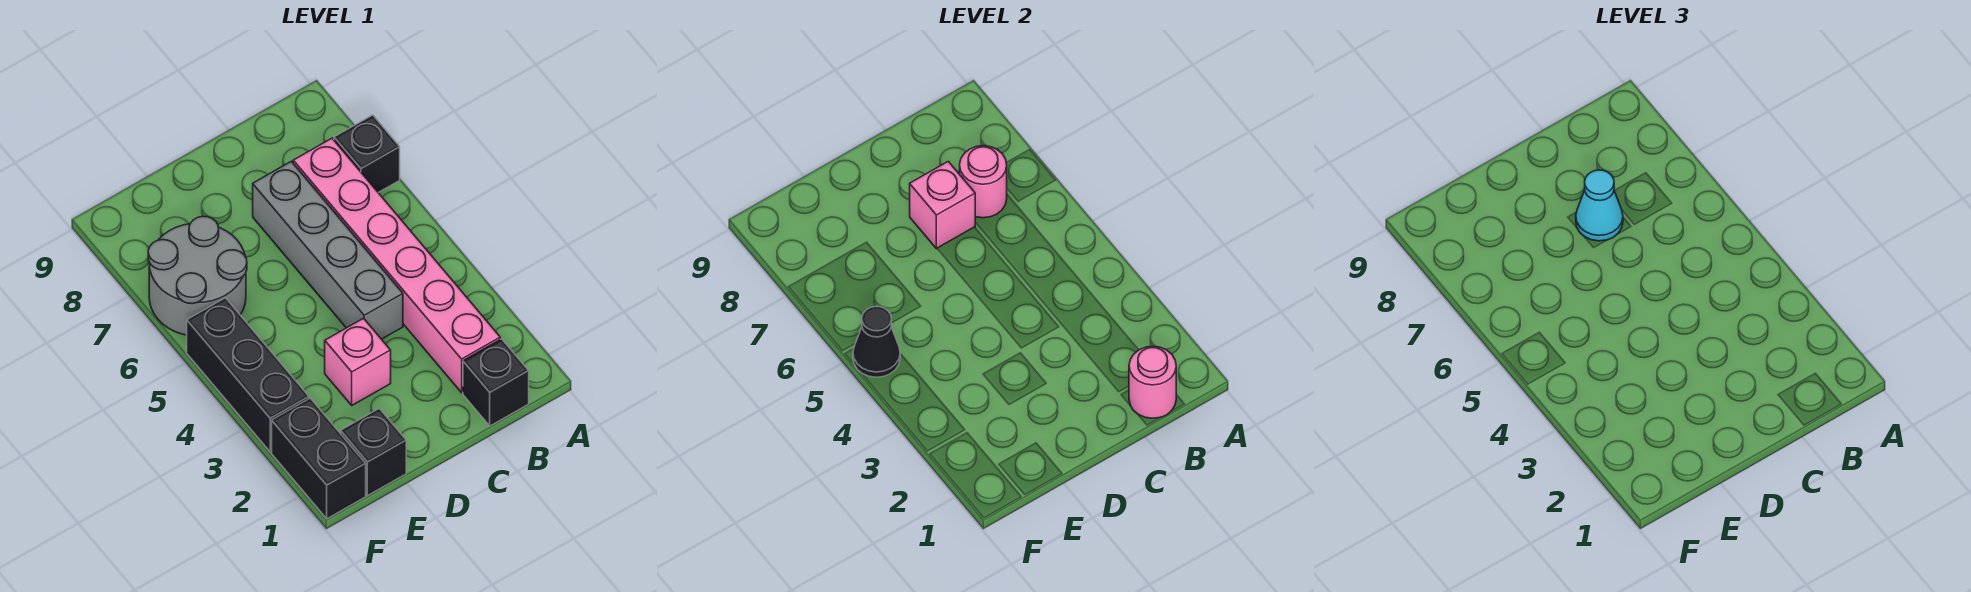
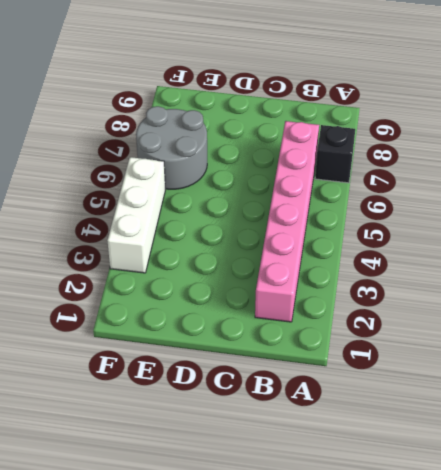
white 1x3 brick [107,157,165,273] -> black 1x3 brick [187,298,309,452]
none -> black 1x1 brick [463,339,529,426]
none -> grey 1x4 brick [253,162,403,339]
none -> pink 1x1 brick [325,318,391,405]

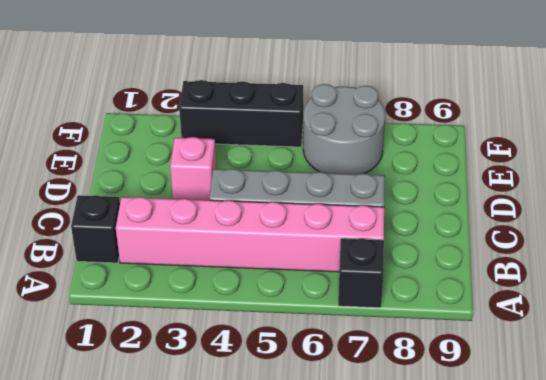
none -> black 1x1 brick [341,408,406,496]
none -> black 1x2 brick [272,398,366,519]
none -> pink 1x1 round brick [1129,346,1176,418]

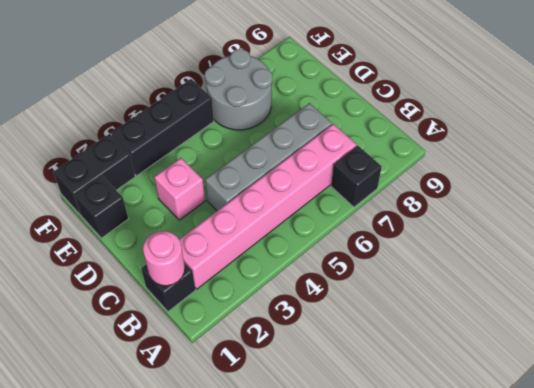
none -> pink 1x1 round brick [960,146,1007,218]
none -> pink 1x1 brick [910,162,975,249]
none -> black 1x1 cone [853,306,900,377]

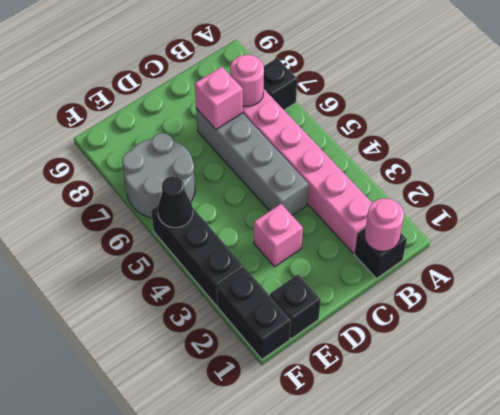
none -> cyan 1x1 cone [1576,170,1623,241]

